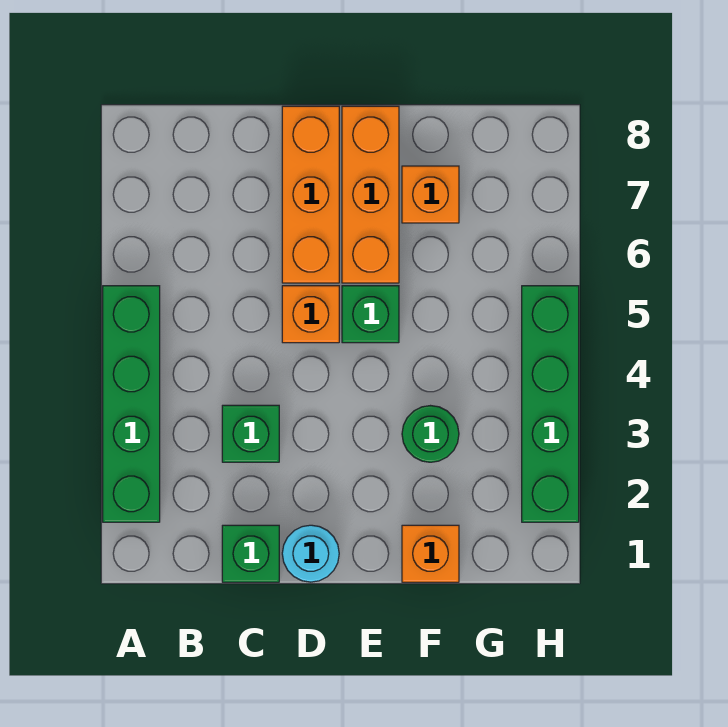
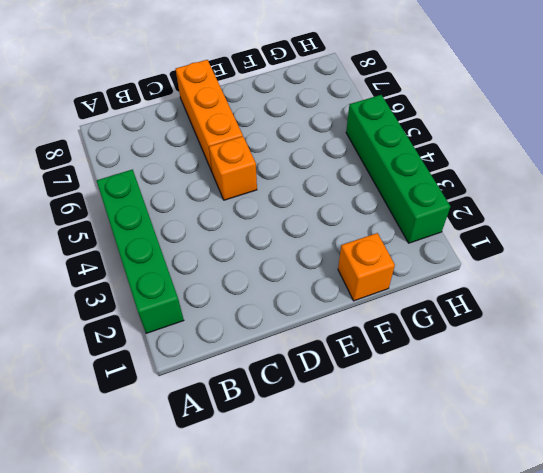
none -> green 1x1 brick [222,525,279,582]
none -> green 1x1 brick [222,405,279,462]
none -> cyan 1x1 round brick [282,525,339,582]

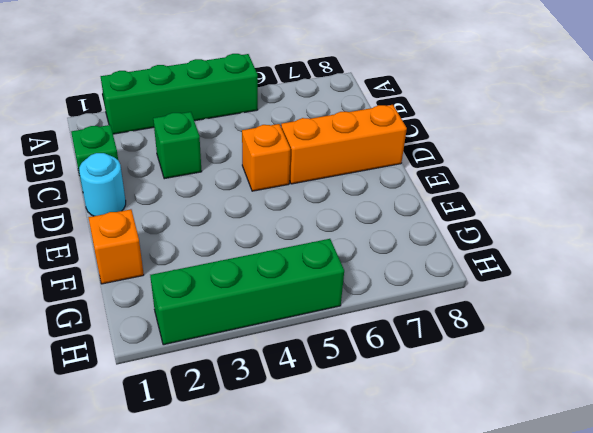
none -> green 1x1 brick [342,286,399,343]
none -> orange 1x3 brick [342,106,399,283]
none -> green 1x1 round brick [402,406,459,462]

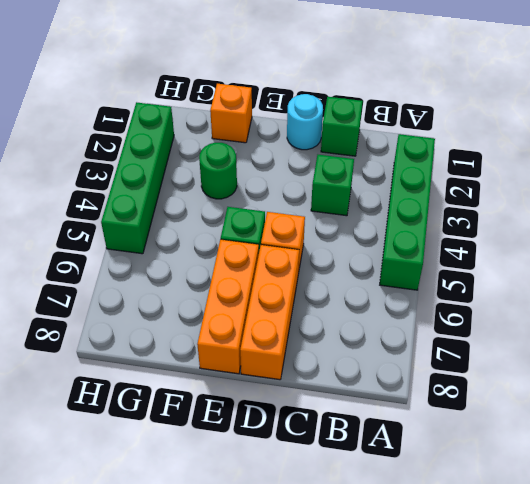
none -> orange 1x1 brick [402,166,459,223]

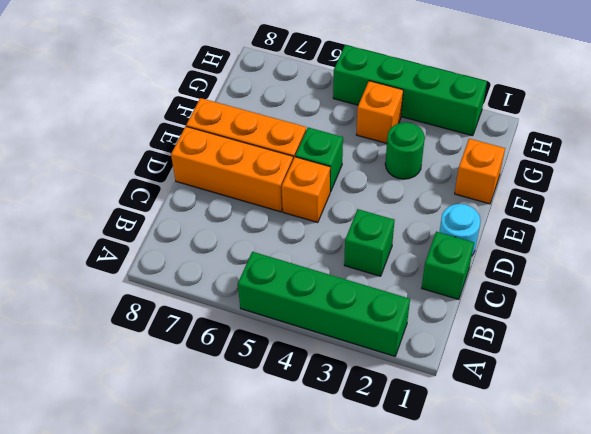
orange 1x1 brick [356,81,403,143] -> orange 1x1 brick moved to [402,166,459,223]

